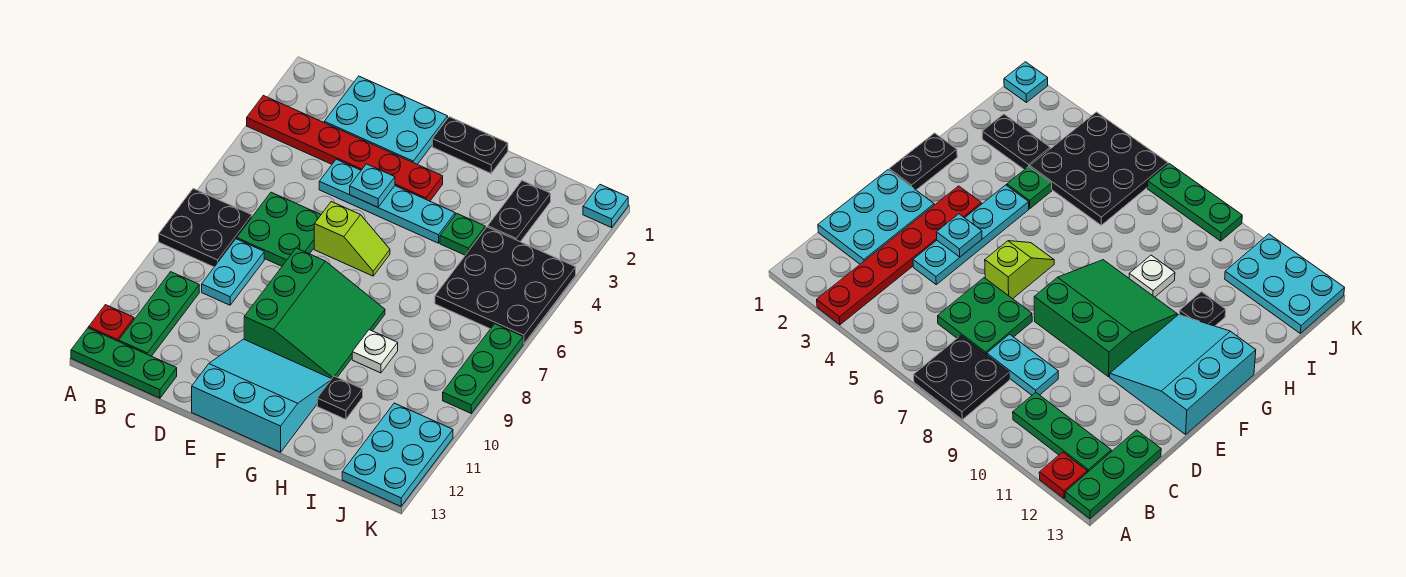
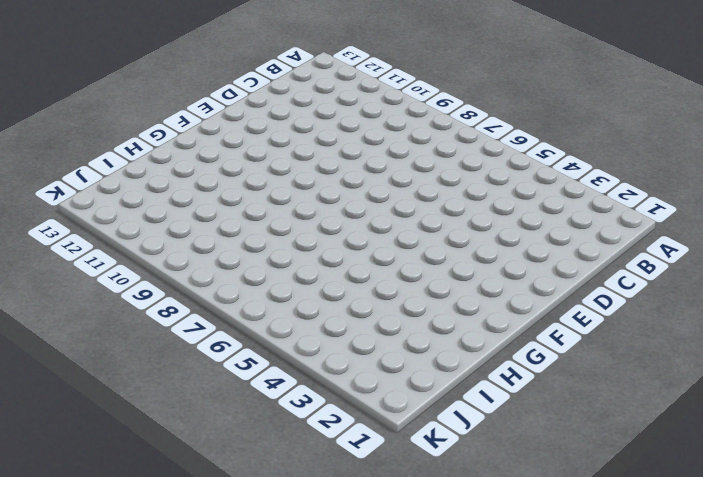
none -> red 1x6 plate [247,96,443,201]
none -> black 2x2 plate [159,189,252,267]
none -> red 1x1 plate [89,305,134,341]

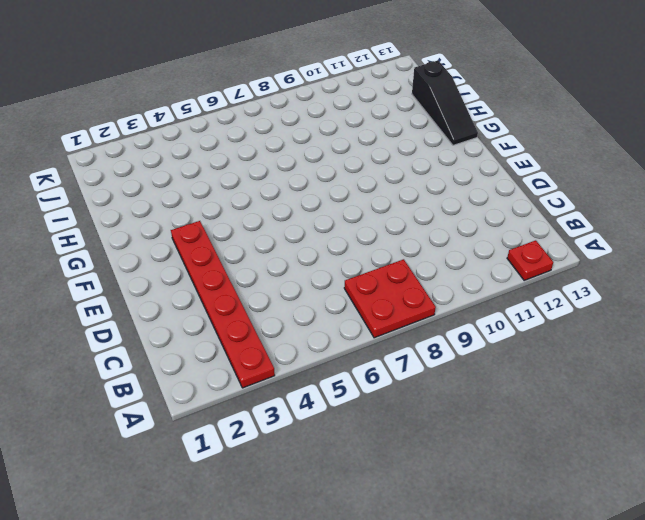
red 2x2 plate [344,259,436,338] -> black 2x2 plate [159,189,252,267]
black 1x3 slope [412,61,478,145] -> cyan 3x3 slope [192,339,331,452]
none -> green 1x3 plate [71,328,177,398]
none -> green 1x3 plate [119,272,199,356]
none -> cyan 2x3 plate [324,76,448,164]

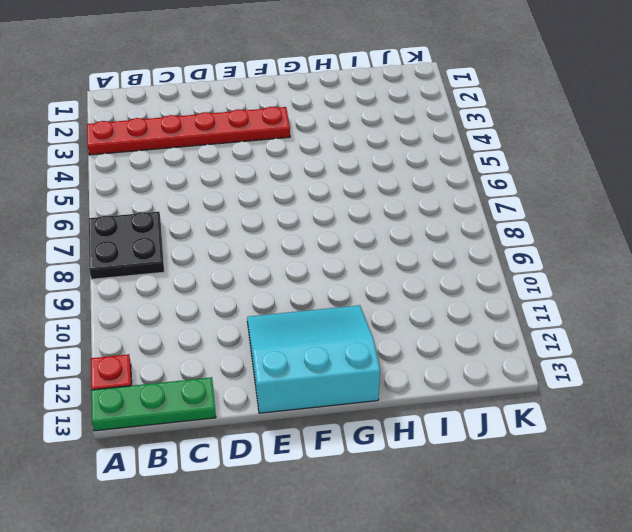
none -> green 1x3 plate [119,272,199,356]
none -> cyan 2x3 plate [324,76,448,164]
none -> green 2x2 plate [237,192,321,266]

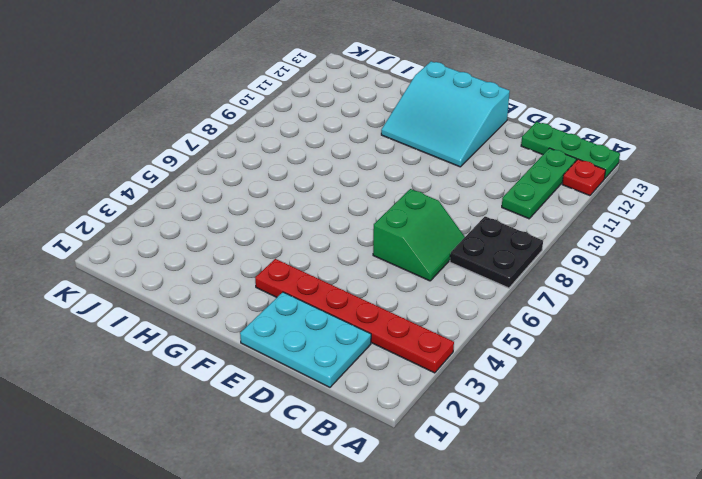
green 2x2 slope [373,189,465,281] -> green 2x2 plate [237,192,321,266]
none -> cyan 1x2 plate [202,239,264,305]
none -> cyan 1x4 plate [319,159,455,243]
none -> lime 1x2 slope [314,202,390,276]

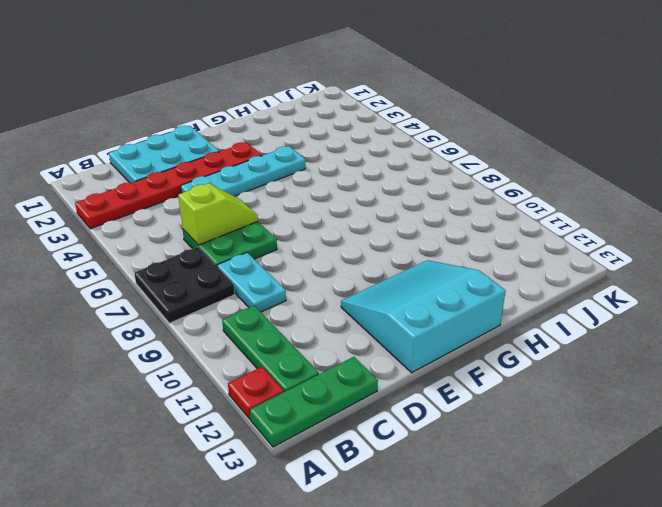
lime 1x2 slope [178,183,258,245] -> lime 1x2 slope moved to [314,202,390,276]
none -> green 3x3 slope [244,248,385,379]
none -> black 1x2 plate [432,117,508,173]
none -> green 1x1 plate [440,214,485,255]

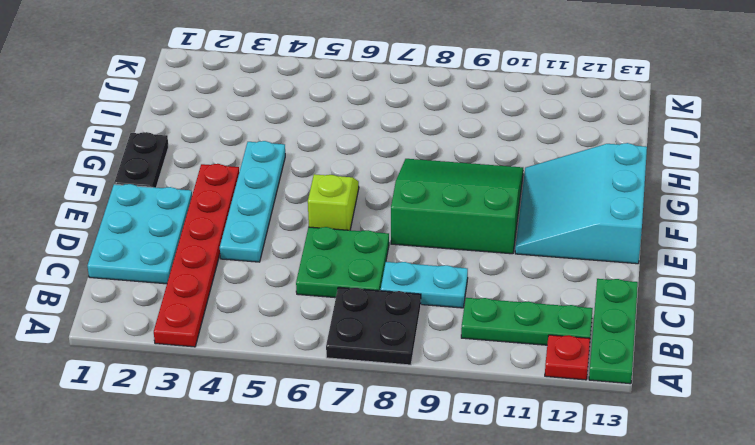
none -> green 1x1 plate [440,214,485,255]
none -> white 1x1 plate [352,330,398,373]
none -> black 1x1 plate [317,376,363,419]

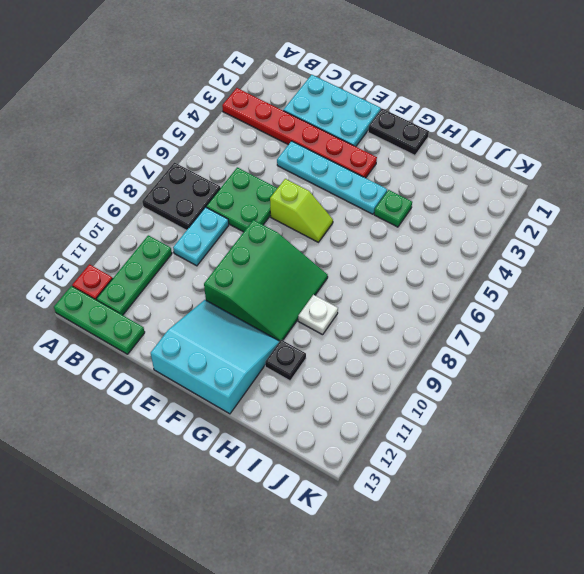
none -> black 1x2 plate [488,181,551,242]
none -> black 3x3 plate [435,227,576,344]
none -> cyan 2x3 plate [342,403,453,506]

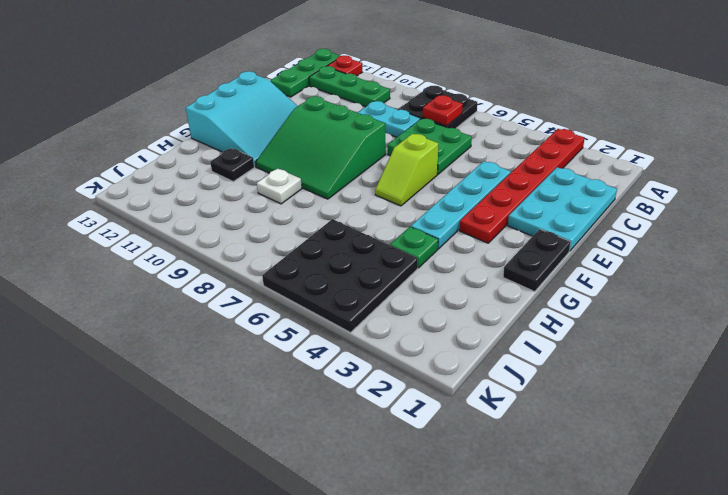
red 1x1 plate [423,95,463,126] -> none
none -> black 1x2 plate [488,181,551,242]
none -> cyan 2x3 plate [342,403,453,506]
none -> cyan 1x1 plate [583,185,628,228]

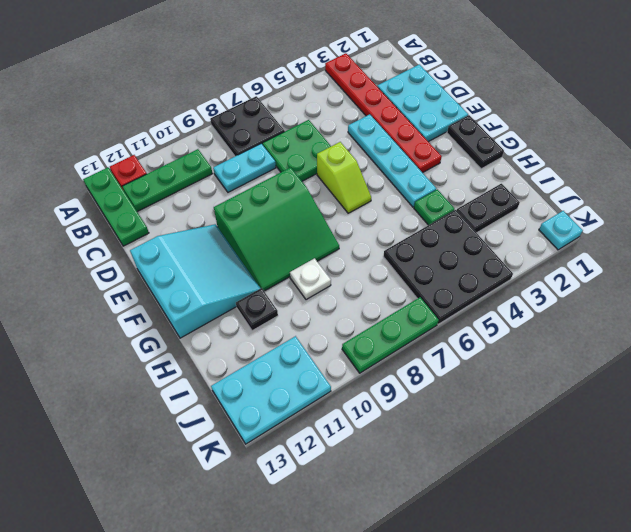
none -> cyan 1x1 plate [350,164,395,207]

